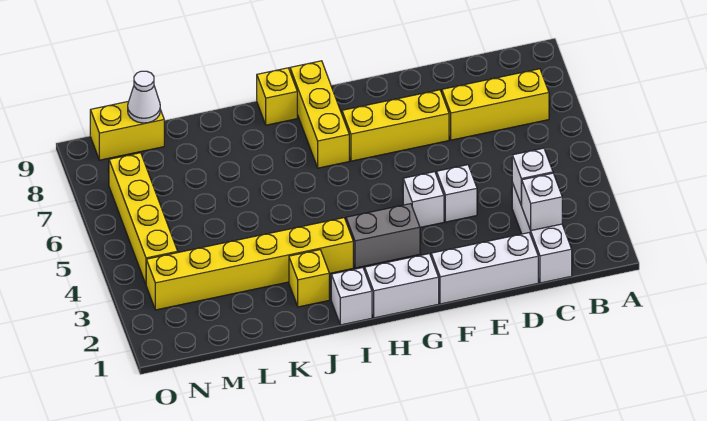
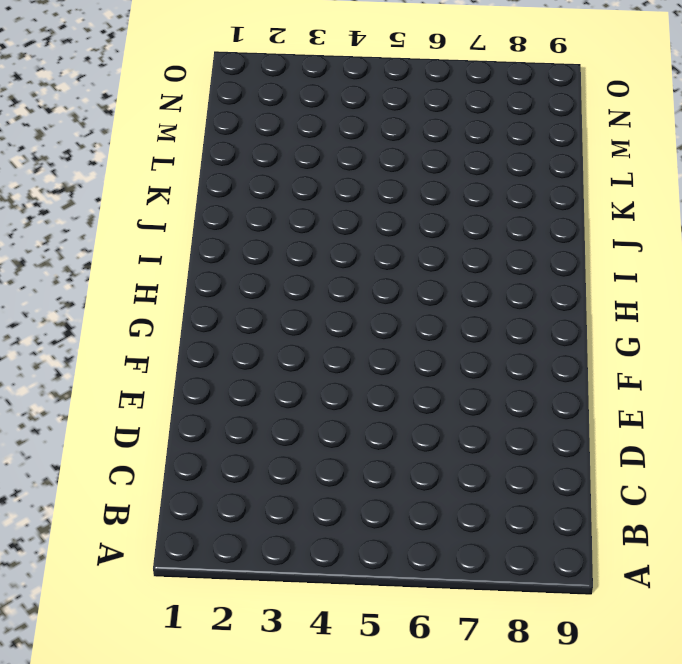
none -> yellow 1x3 brick [442,69,549,140]
none -> white 1x3 brick [512,183,572,283]
none -> white 1x3 brick [431,233,538,304]

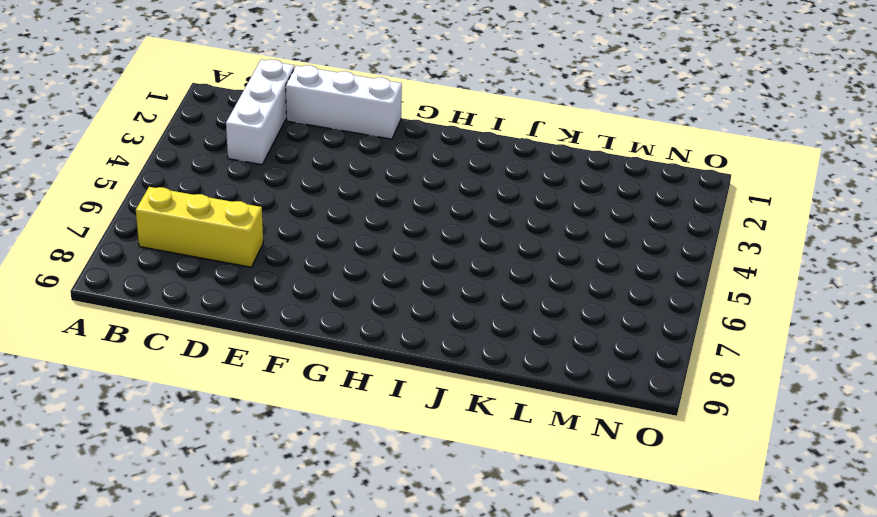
none -> white 1x1 brick [437,165,477,222]
none -> yellow 1x3 brick [342,90,449,161]
none -> white 1x1 brick [403,172,444,227]

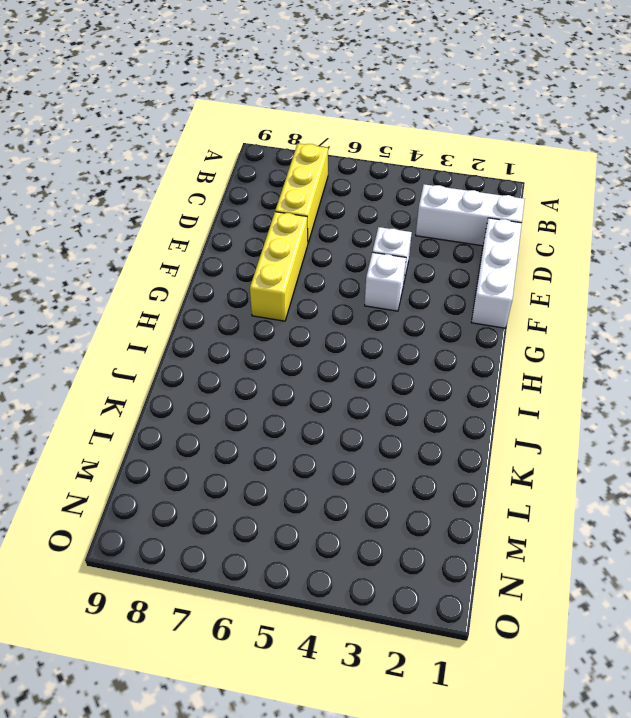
none -> white 1x2 brick [365,254,439,318]
none -> grey 1x2 brick [346,204,420,268]
none -> yellow 1x3 brick [290,61,349,168]

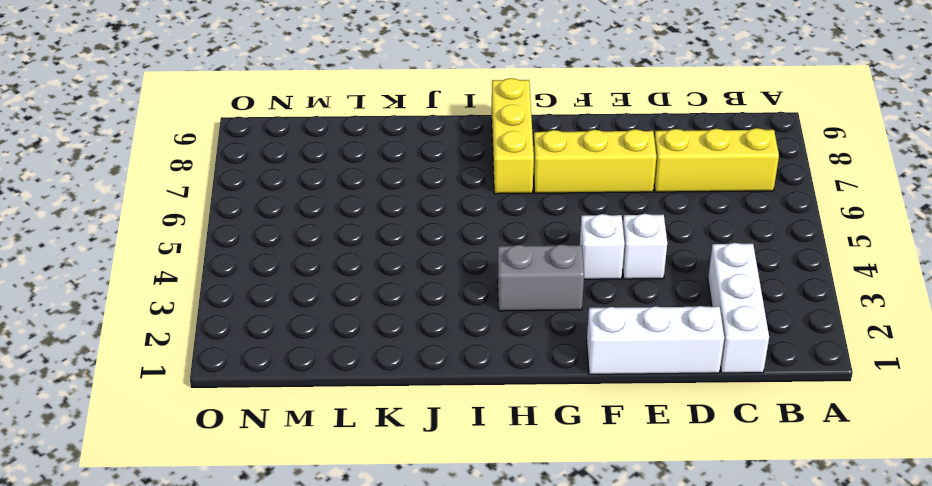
none -> white 1x2 brick [365,254,439,318]
none -> white 1x1 brick [331,268,372,325]
none -> yellow 1x6 brick [146,218,353,310]

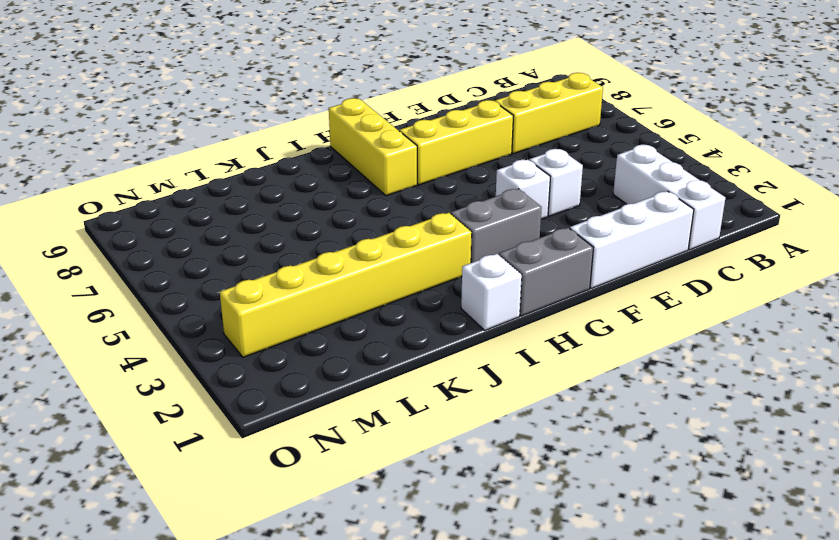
grey 1x2 brick [499,228,593,316] -> white 1x2 brick [365,254,439,318]
none -> yellow 1x1 brick [257,68,297,125]
none -> yellow 1x1 brick [289,250,329,307]
none -> yellow 1x2 brick [90,101,164,160]

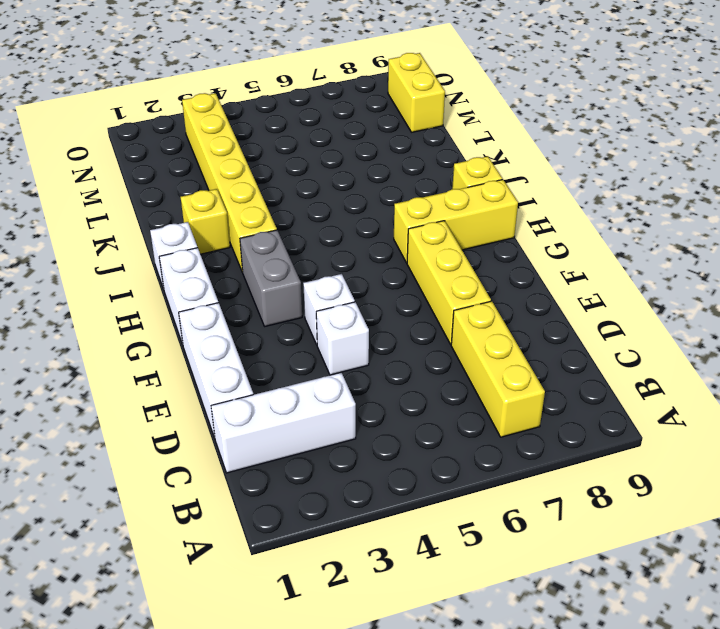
none -> yellow 1x4 brick [109,153,178,284]
none -> white 1x1 brick [521,173,562,230]
none -> white 1x1 brick [512,148,553,205]

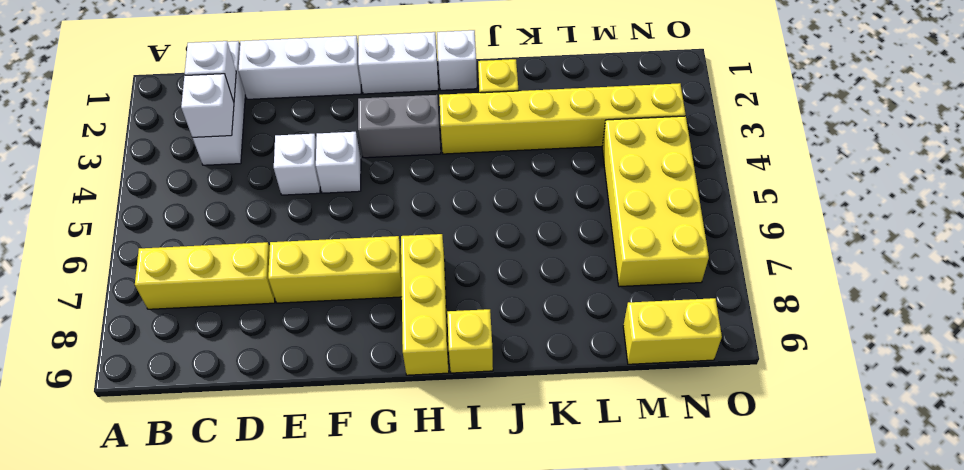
yellow 2x4 brick [602,116,709,287] -> yellow 1x4 brick [109,153,178,284]
none -> white 1x1 cone [128,71,160,123]

